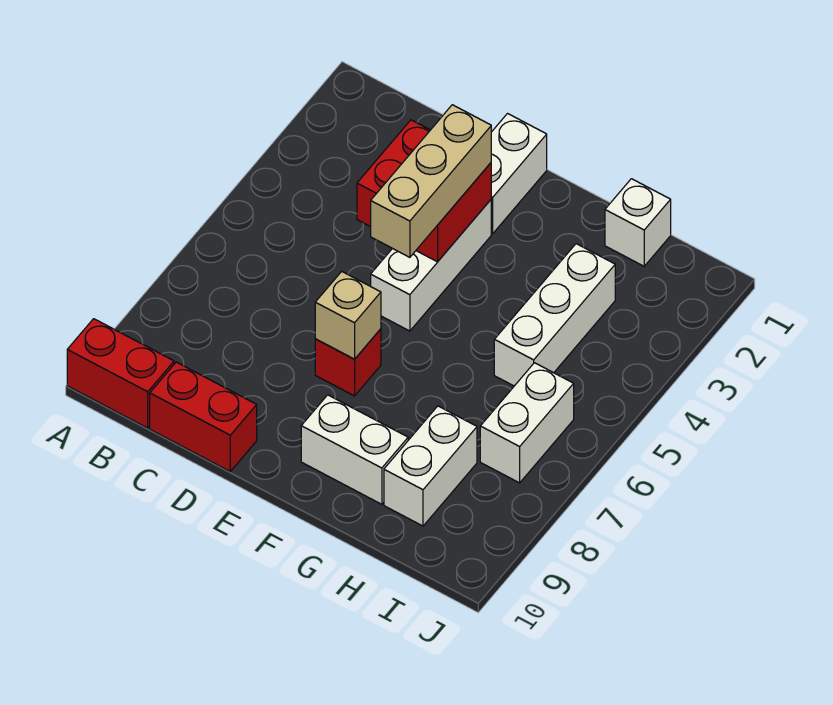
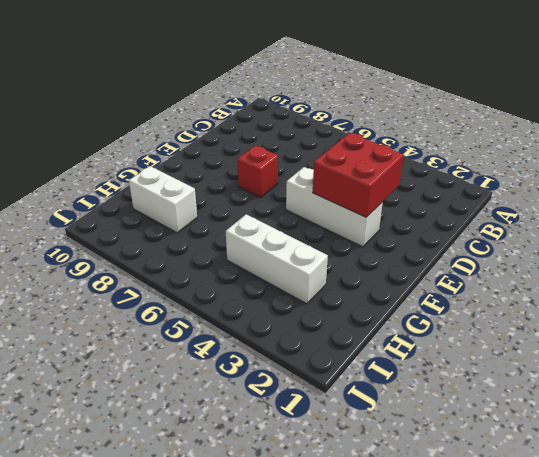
none -> red 1x2 brick [67,319,174,428]
none -> red 1x2 brick [150,362,257,471]
none -> white 1x2 brick [491,114,547,234]

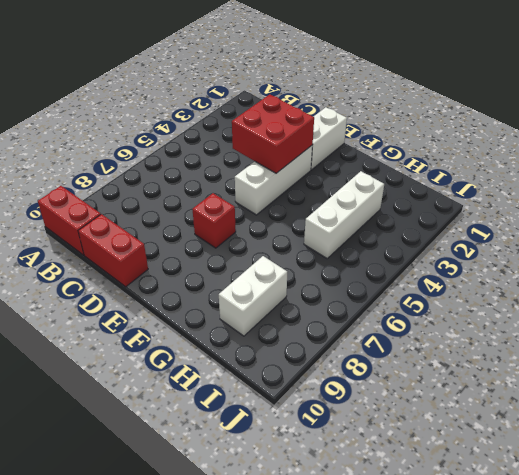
none -> white 1x2 brick [301,395,408,504]
none -> white 1x1 brick [605,179,671,266]
none -> white 1x2 brick [480,363,574,483]

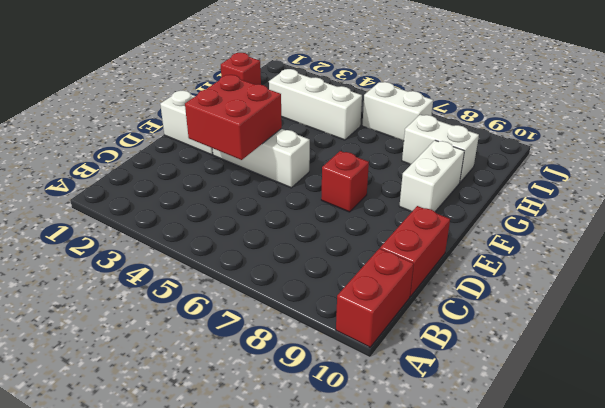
red 1x1 brick [221,53,261,85] -> white 1x1 brick [605,179,671,266]
none -> tan 1x1 brick [315,271,381,359]
none -> tan 1x3 brick [371,105,491,257]

